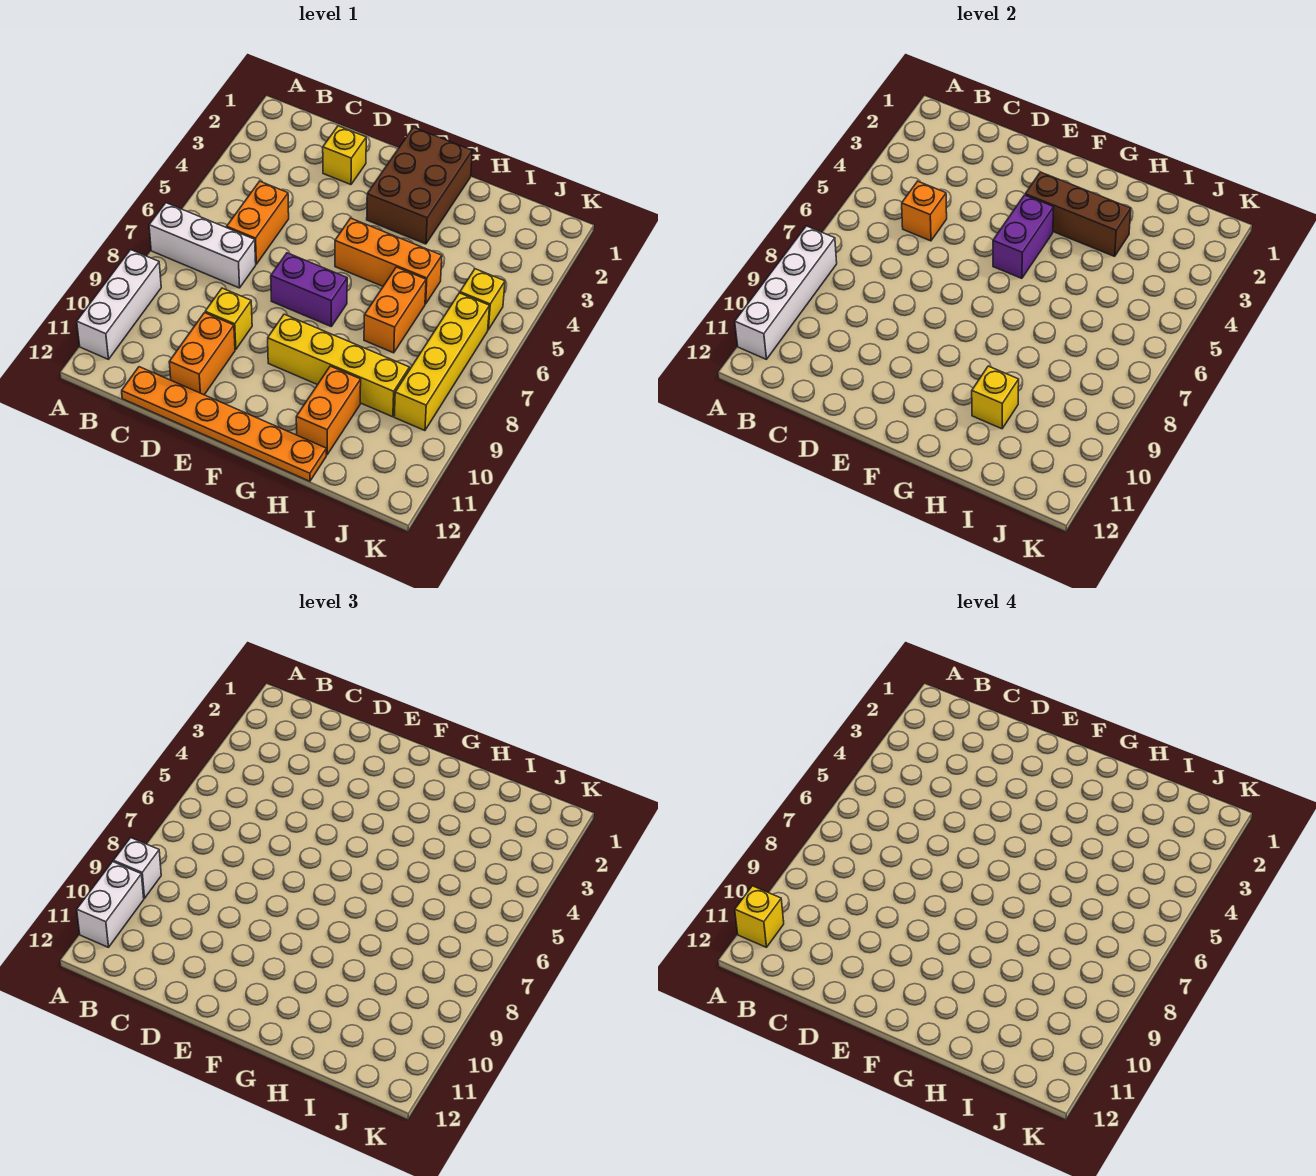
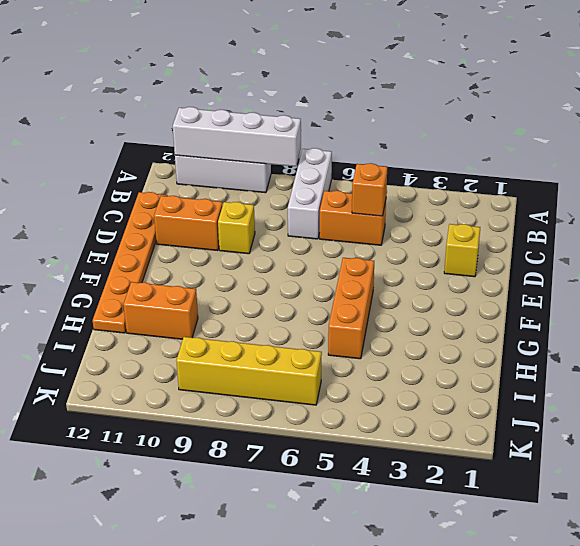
none -> purple 1x2 brick [271,253,347,326]
none -> brown 2x3 brick [367,127,472,244]
none -> yellow 1x4 brick [268,314,409,417]

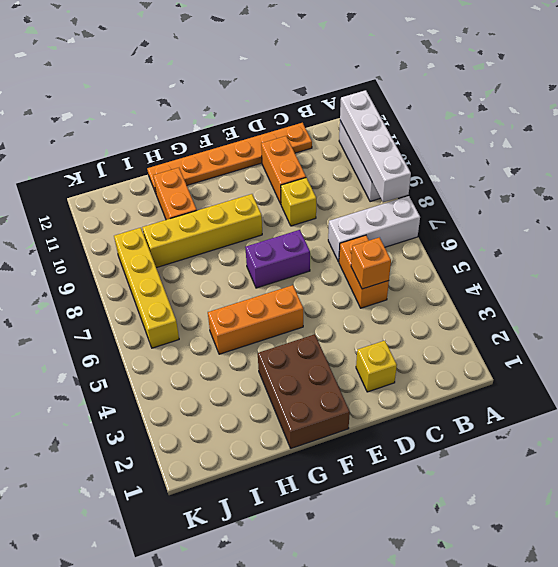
none -> orange 1x2 brick [364,267,426,353]
none -> yellow 1x1 brick [460,269,505,330]
none -> brown 1x3 brick [1025,172,1131,256]

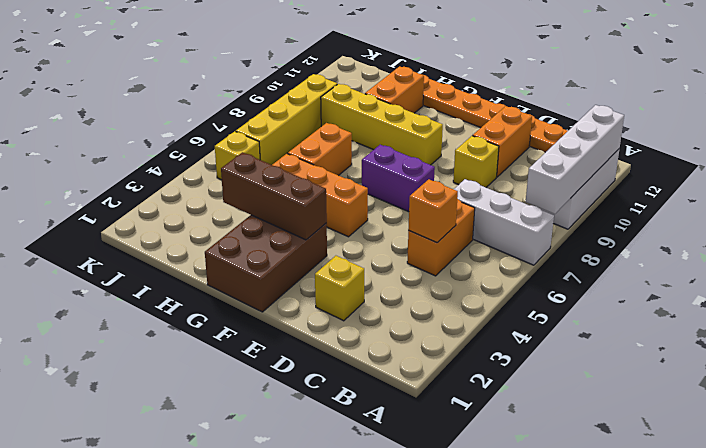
none -> purple 1x2 brick [993,195,1054,278]
none -> yellow 1x1 brick [972,366,1019,429]
none -> white 1x1 brick [113,838,161,898]

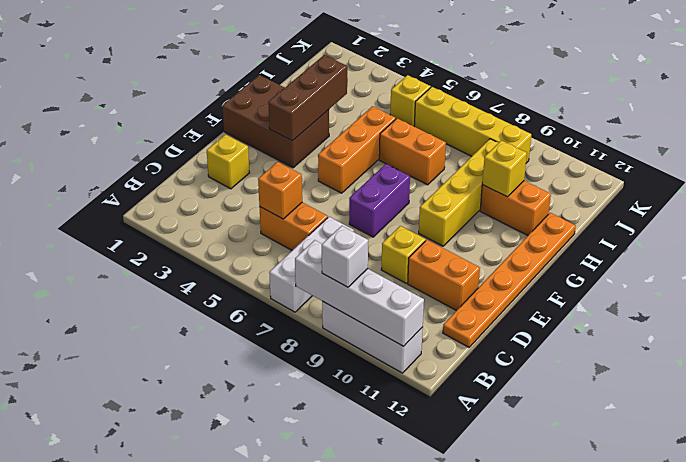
none -> purple 1x2 brick [993,195,1054,278]
none -> white 1x2 brick [77,862,144,947]
none -> yellow 1x1 brick [735,886,784,947]

